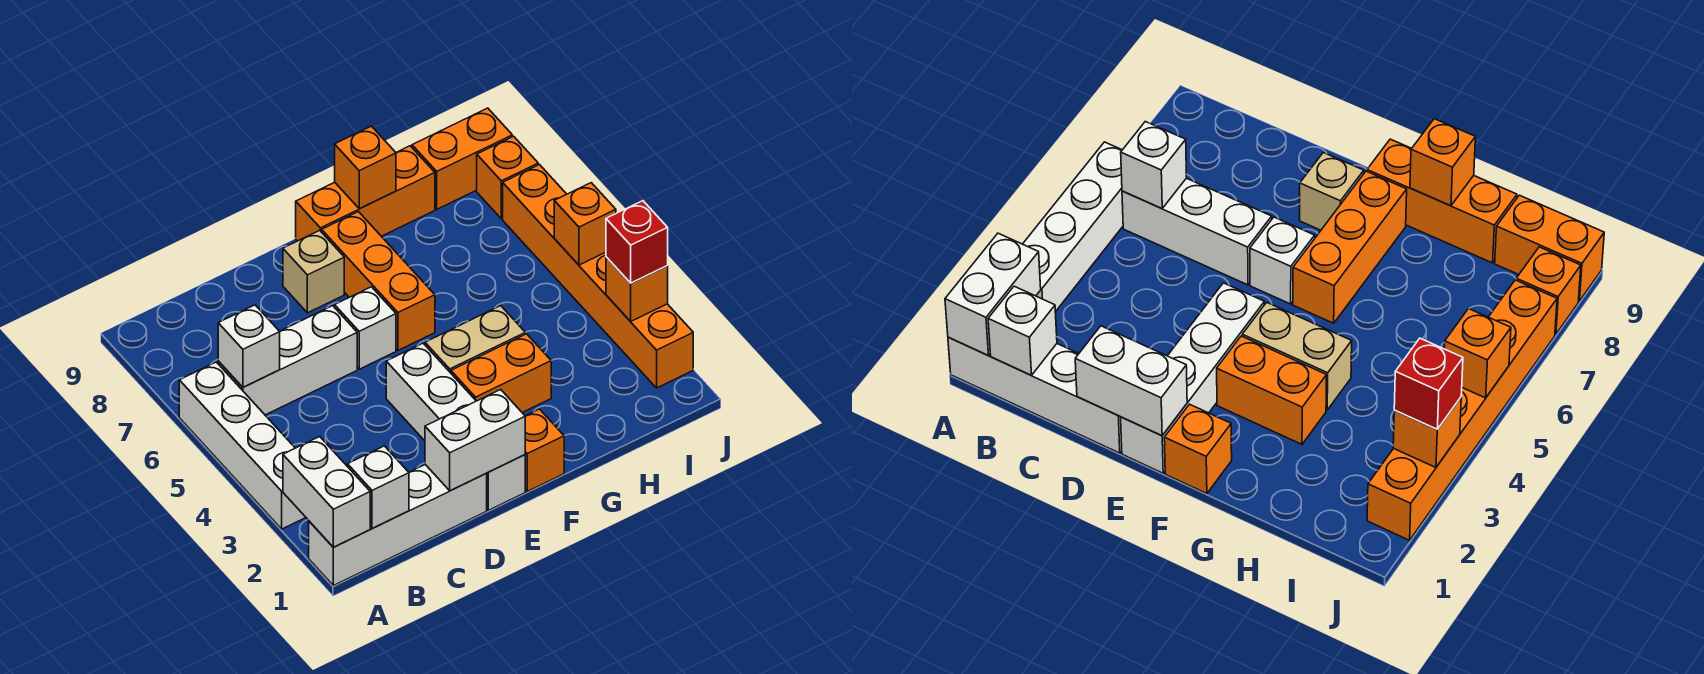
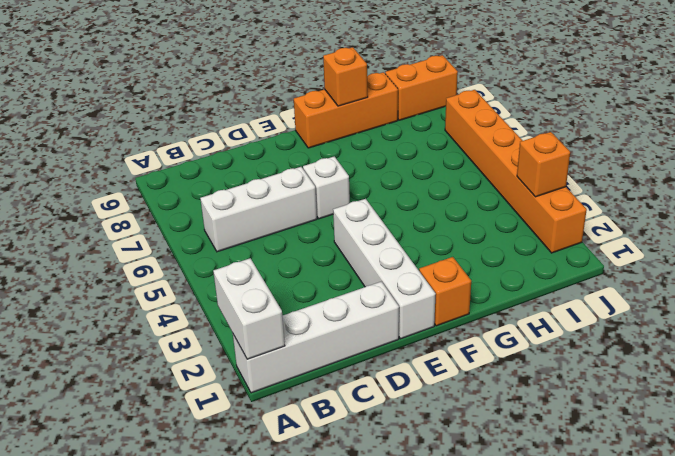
none -> white 1x4 brick [179,362,306,529]
none -> tan 1x1 brick [283,230,344,313]
none -> orange 1x2 brick [451,334,551,413]

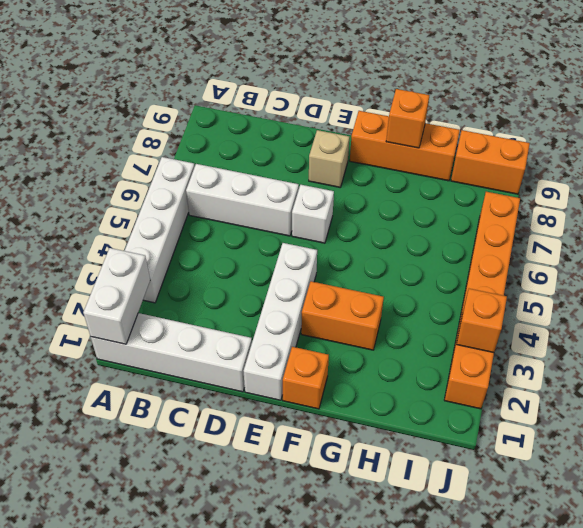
none -> tan 1x2 brick [425,306,525,373]
none -> orange 1x3 brick [322,212,435,350]
none -> orange 1x1 brick [477,136,538,219]

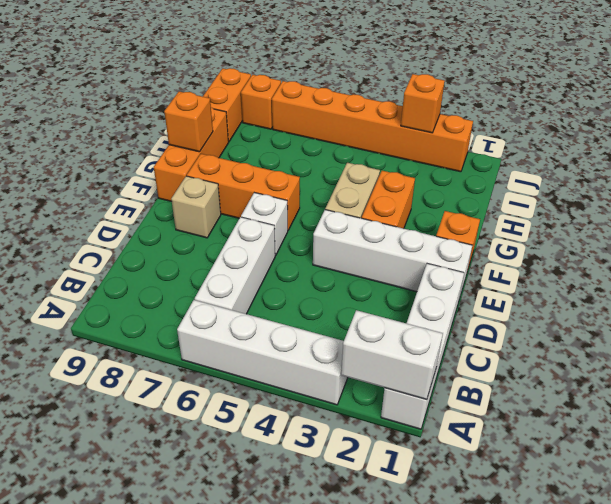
none -> white 1x1 brick [348,446,409,529]
none -> white 1x1 brick [218,305,280,387]
none -> white 1x2 brick [425,390,525,491]

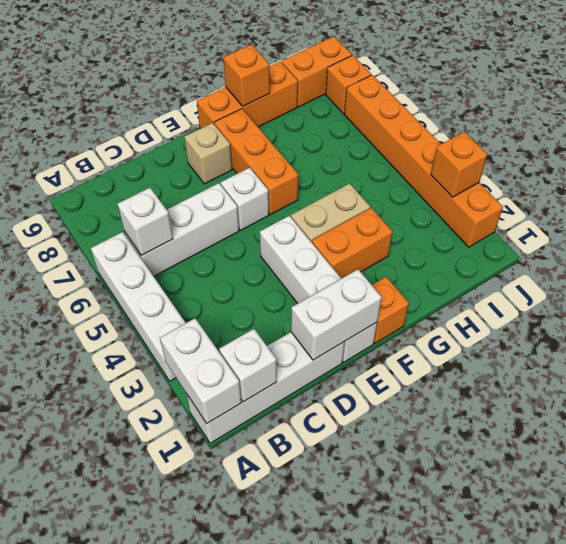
none -> orange 1x1 brick [554,183,616,265]
none -> red 1x1 brick [606,201,668,283]

